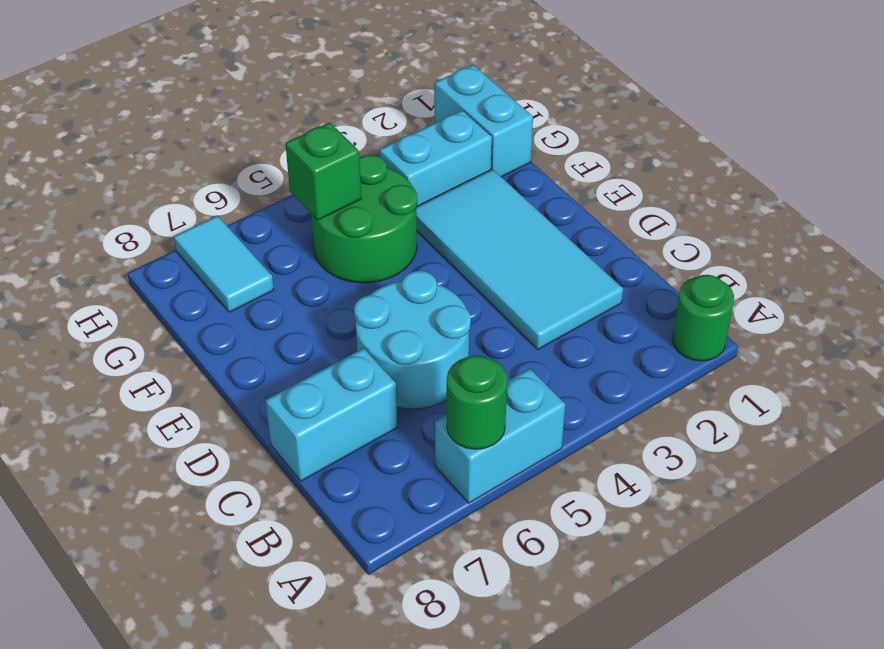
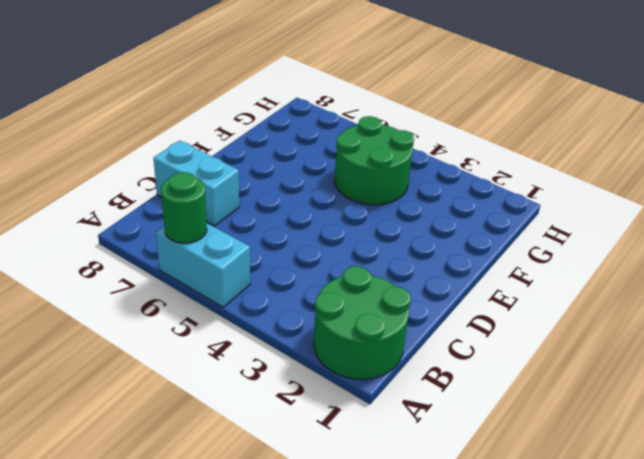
green 2x2 round brick [314,266,411,379] -> green 1x1 round brick [672,275,734,361]
none -> cyan 2x4 tile [416,169,623,349]
none -> cyan 2x2 round brick [354,271,471,409]

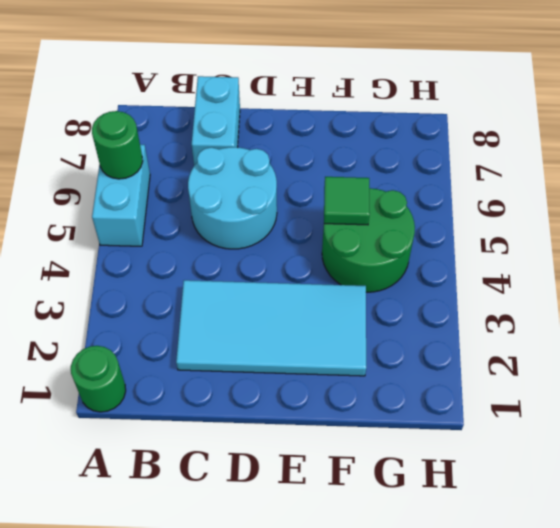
green 1x1 tile [324,177,370,225] -> none
none -> cyan 1x2 brick [434,65,533,177]
none -> cyan 1x2 brick [379,110,492,206]

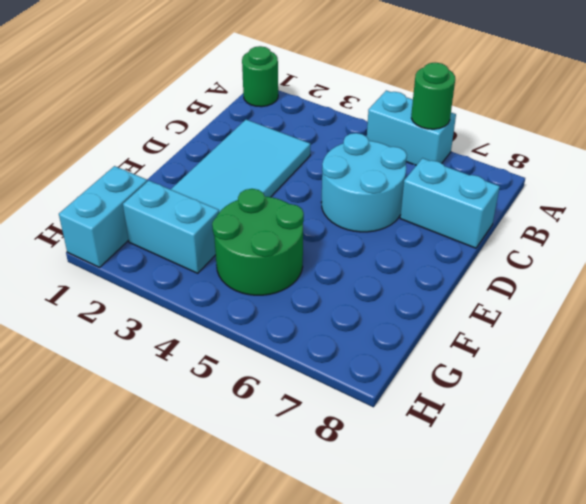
none -> cyan 1x2 tile [174,216,274,312]
none -> green 1x1 brick [285,122,361,220]

